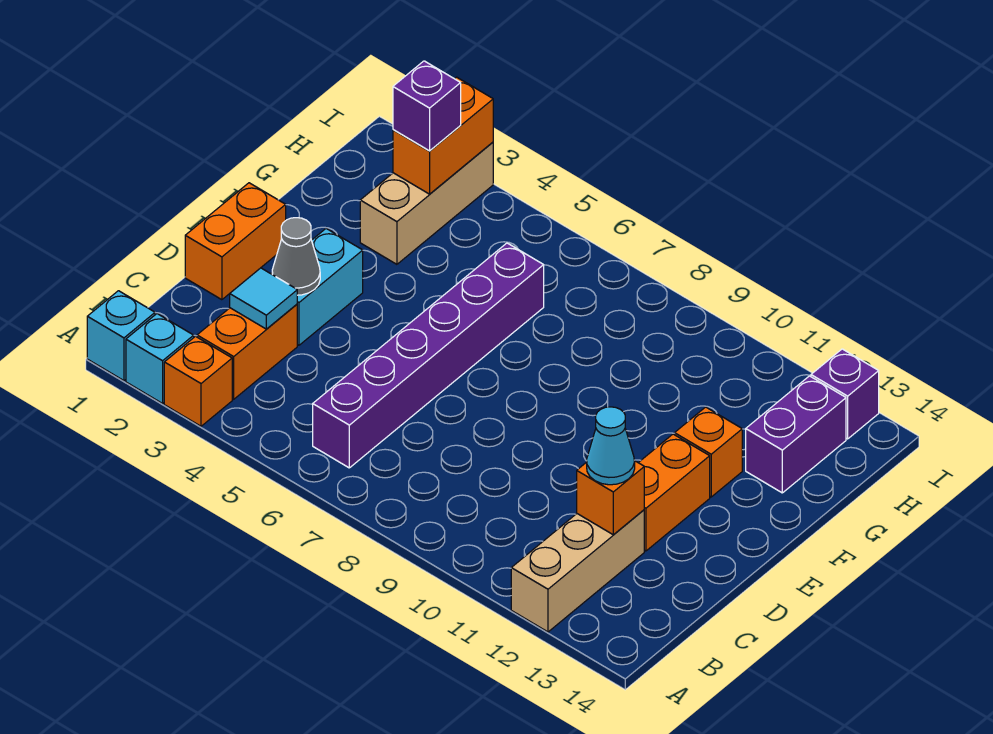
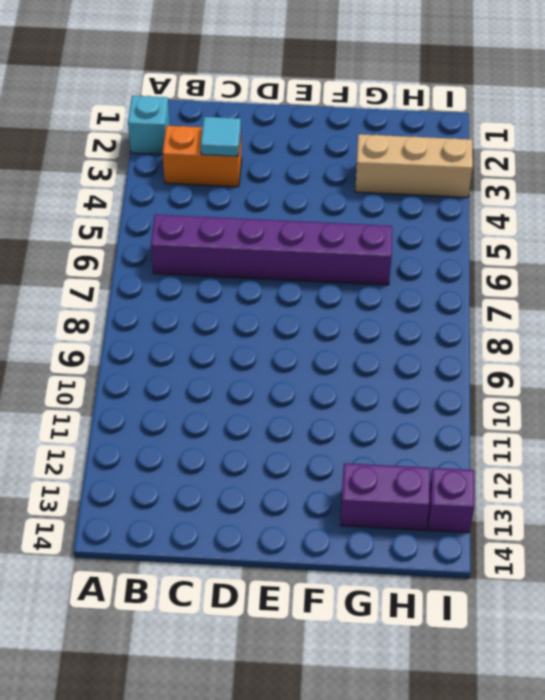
none -> cyan 1x1 brick [87,291,155,381]
none -> orange 1x1 brick [164,336,232,426]
none -> tan 1x3 brick [511,510,644,632]

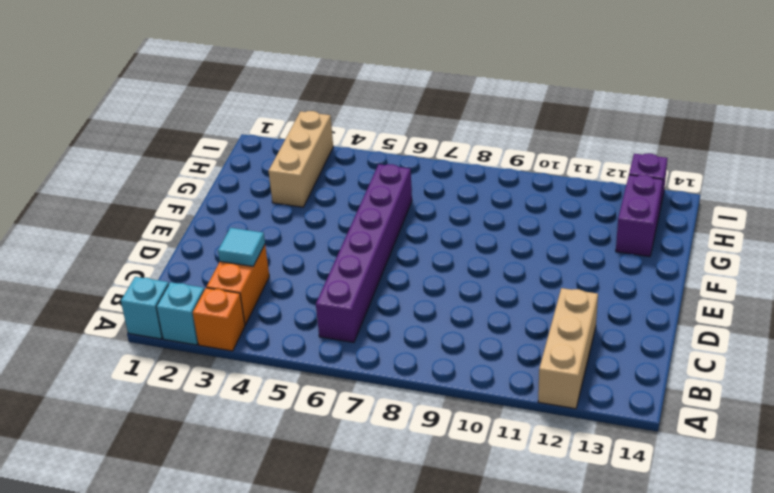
none -> orange 1x2 brick [185,183,286,300]
none -> cyan 1x2 brick [271,229,363,345]
none -> orange 1x2 brick [638,434,710,551]

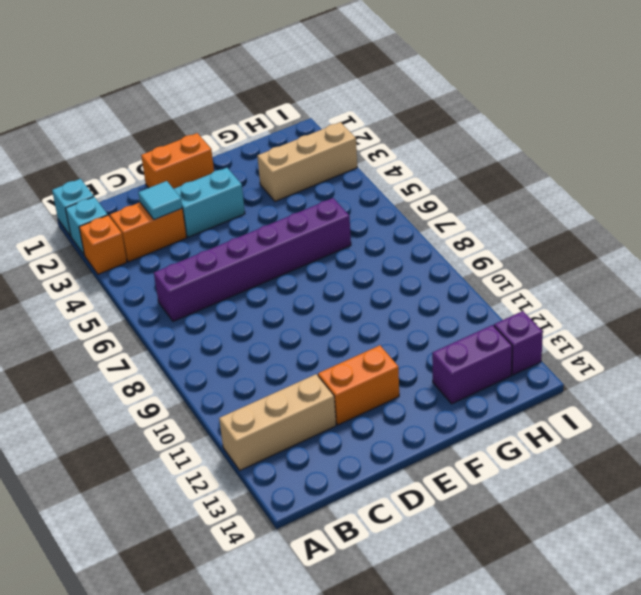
none -> orange 1x1 brick [675,407,742,497]
none -> orange 1x1 brick [577,461,644,535]
none -> grey 1x1 cone [272,218,320,295]

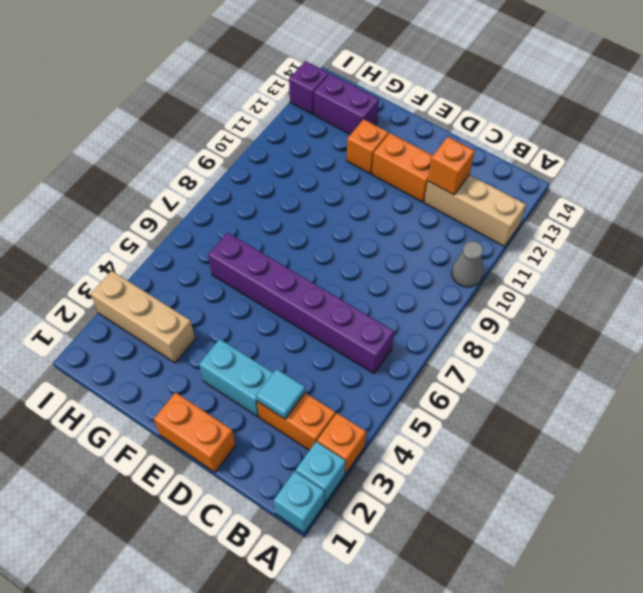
grey 1x1 cone [452,241,483,287] -> grey 1x1 cone moved to [272,218,320,295]
none -> orange 1x2 brick [393,77,493,194]
none -> cyan 1x1 cone [587,407,635,485]
none -> purple 1x1 brick [393,61,461,151]

